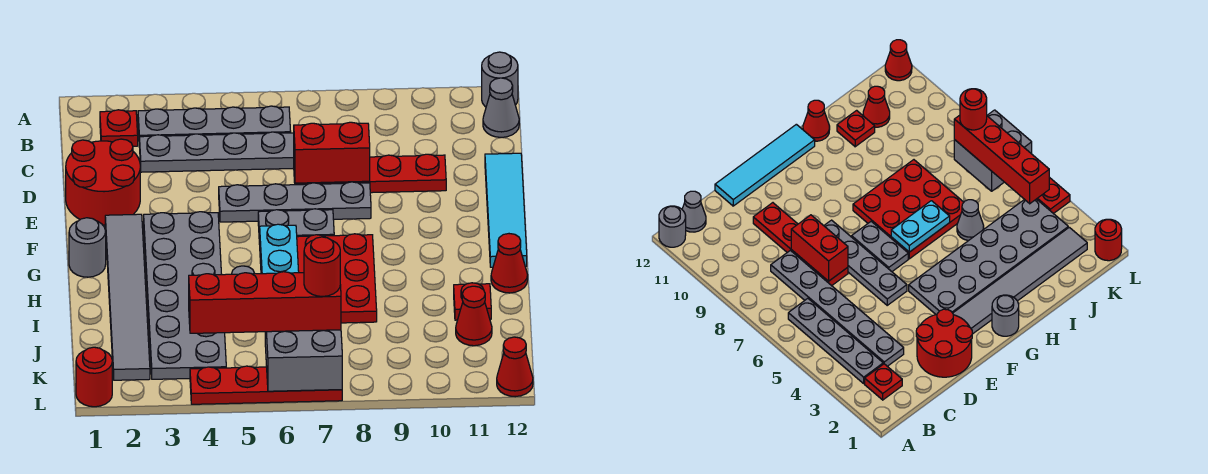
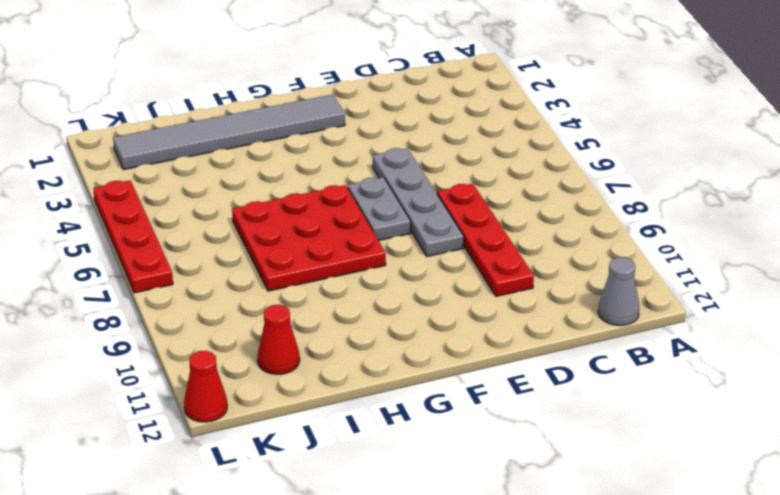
none -> grey 1x1 round brick [482,52,518,107]
none -> red 1x1 plate [100,110,138,146]
none -> grey 1x4 plate [138,106,291,137]

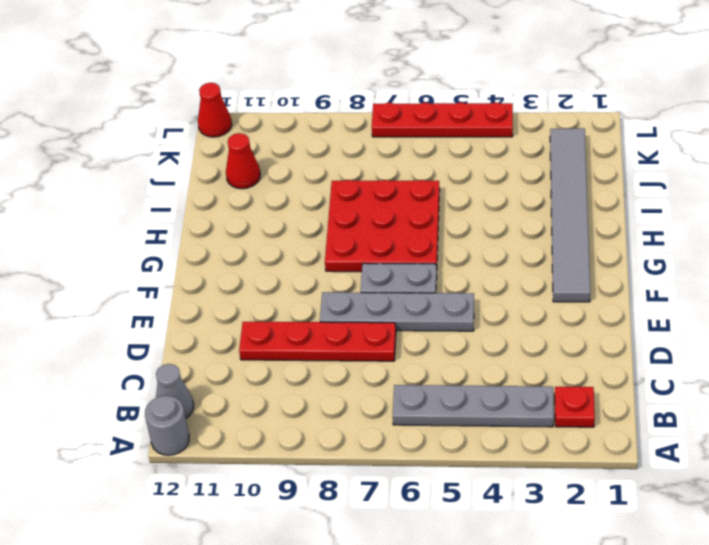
none -> grey 1x6 plate [139,132,294,172]
none -> red 2x2 round brick [66,139,140,225]
none -> cyan 1x4 tile [485,153,527,267]

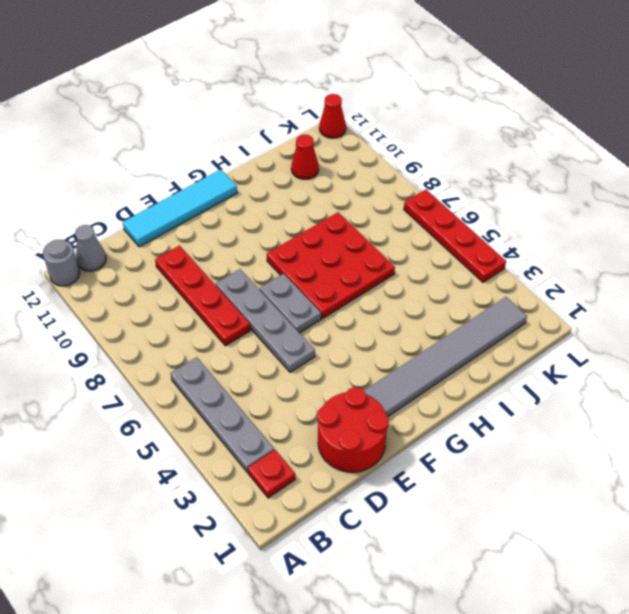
none -> grey 1x6 plate [139,132,294,172]
none -> grey 2x6 plate [144,212,226,379]
none -> grey 1x1 round brick [69,218,106,277]

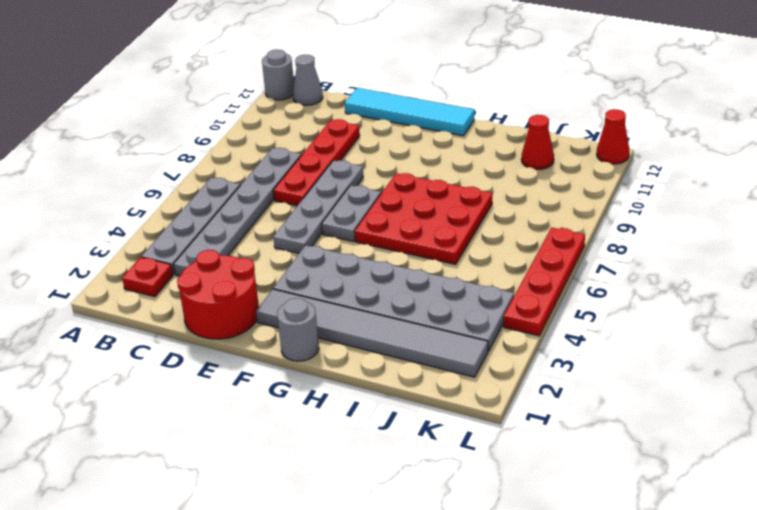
none -> red 1x1 cone [491,234,528,293]
none -> grey 1x1 cone [957,200,984,240]
none -> red 1x1 plate [454,283,491,320]

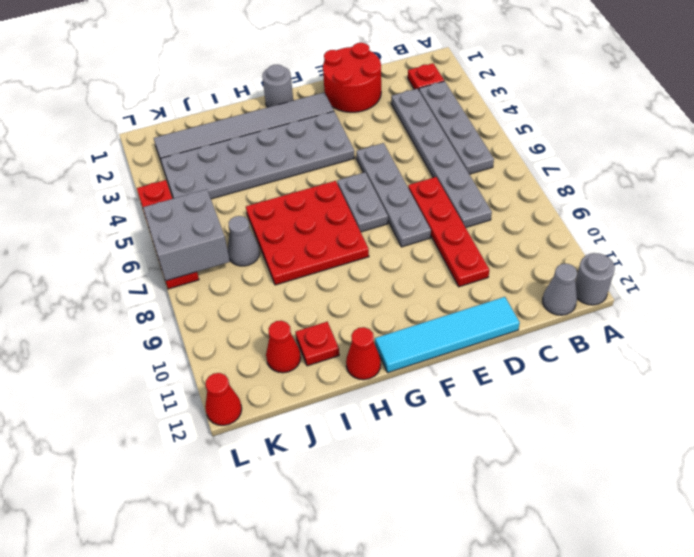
grey 1x1 cone [228,216,260,266] -> grey 1x1 cone moved to [957,200,984,240]
none -> red 1x1 round brick [76,347,112,407]
none -> red 1x2 brick [294,122,370,183]
none -> cyan 1x2 plate [260,224,299,274]

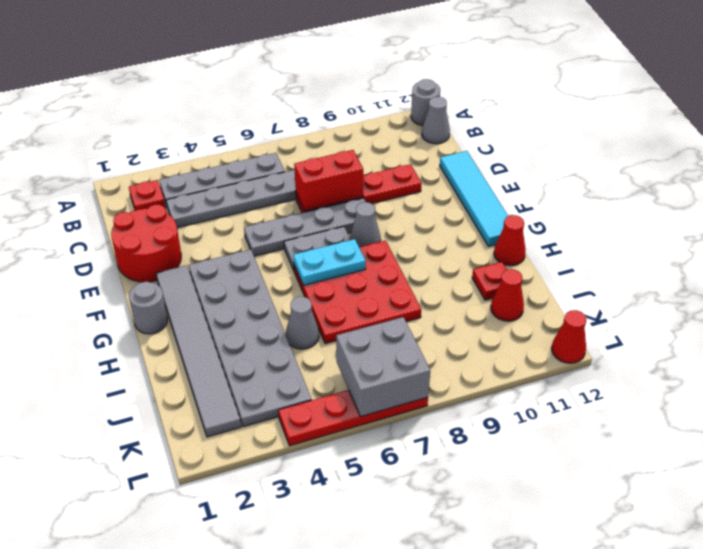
grey 1x1 cone [350,202,381,247] -> none
cyan 1x2 plate [293,239,366,286] -> cyan 1x2 plate turned to [260,224,299,274]
none -> red 1x1 round brick [76,347,112,407]
none -> red 1x4 brick [189,272,341,333]
none -> red 1x1 round brick [304,237,340,296]

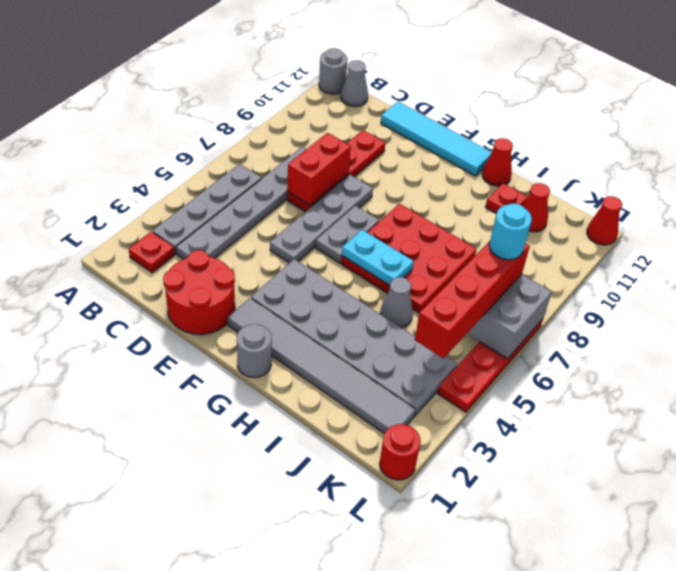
cyan 1x1 round brick [489,204,532,260] -> red 1x1 round brick [304,237,340,296]

